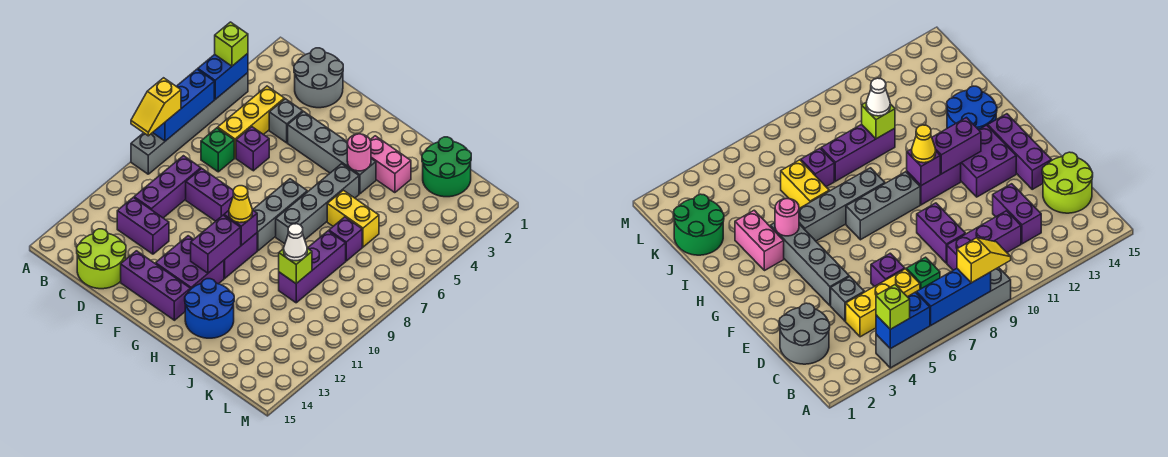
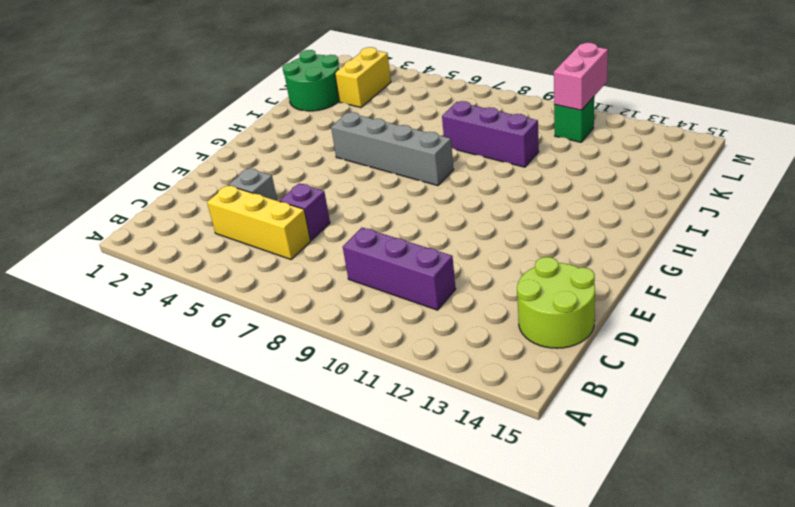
yellow 1x2 brick [335,47,391,107] -> yellow 1x2 brick moved to [327,190,379,247]
green 1x1 brick [554,97,594,142] -> green 1x1 brick moved to [201,128,234,172]
pink 1x2 brick [554,43,608,110] -> pink 1x2 brick moved to [370,136,411,193]
none -> grey 1x6 brick [131,73,248,174]
none -> grey 2x2 round brick [294,48,343,108]
none -> purple 1x2 brick [117,197,169,254]
none -> purple 1x2 brick [186,168,233,221]

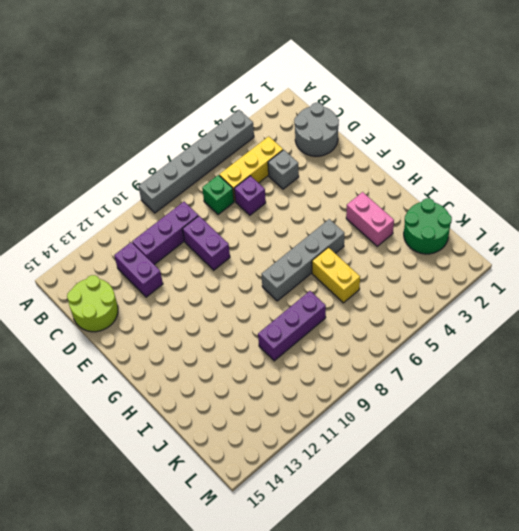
none -> grey 1x4 brick [288,112,376,194]
none -> purple 1x3 brick [121,251,190,320]
none -> purple 2x2 brick [156,236,224,290]
none -> grey 1x3 brick [253,179,307,251]

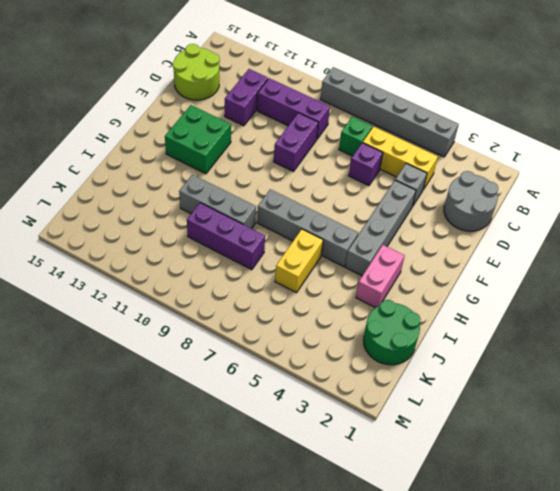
green 2x2 brick [165,105,231,174] -> purple 2x2 brick [156,236,224,290]
grey 1x3 brick [179,174,256,229] -> grey 1x3 brick moved to [253,179,307,251]
none -> purple 1x3 brick [121,251,190,320]
none -> purple 1x2 brick [224,233,257,278]
none -> blue 2x2 round brick [185,279,234,338]
none -> purple 1x1 brick [329,217,362,261]

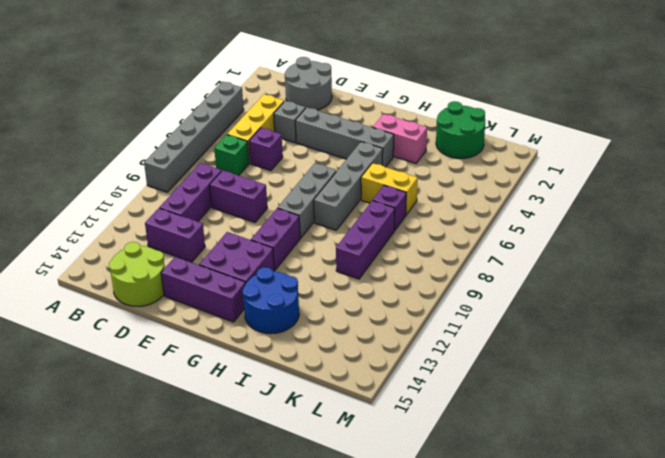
none -> blue 1x2 brick [198,53,248,99]
none -> blue 1x3 brick [153,69,214,141]
none -> purple 1x1 brick [224,210,257,245]
none -> purple 1x2 brick [191,215,241,273]

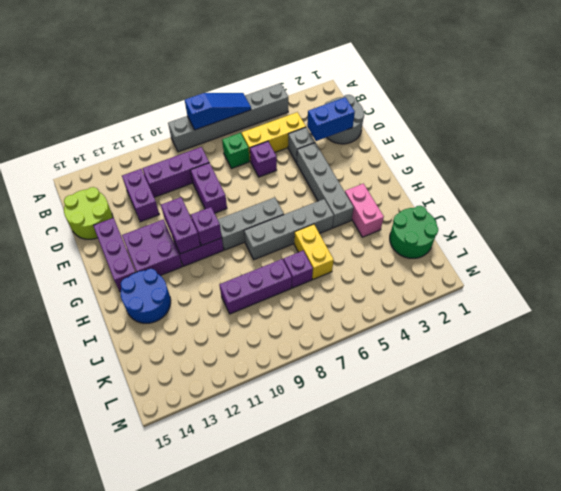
blue 1x3 slope [185,93,251,130] -> blue 1x3 brick [153,69,214,141]
blue 1x2 brick [307,97,355,141] -> blue 1x2 brick moved to [198,53,248,99]
purple 1x2 brick [161,197,200,254] -> purple 1x2 brick turned to [191,215,241,273]
none -> pink 1x1 round brick [347,134,371,171]
none -> lime 1x1 brick [279,248,312,284]
none -> lime 1x1 brick [215,22,248,66]
none -> yellow 1x2 slope [131,78,181,136]

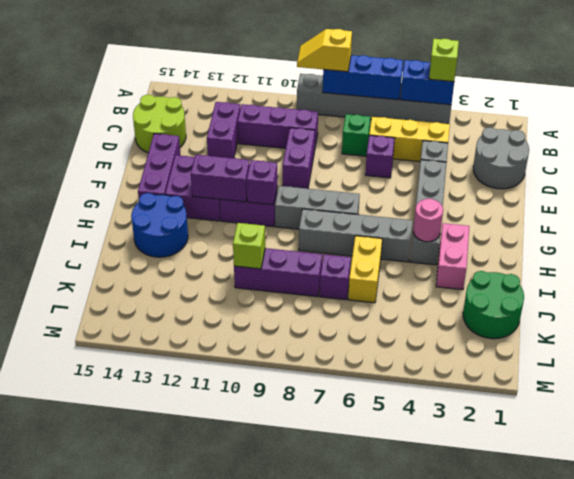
none -> yellow 1x1 cone [229,186,252,223]
none -> white 1x1 cone [284,224,307,261]

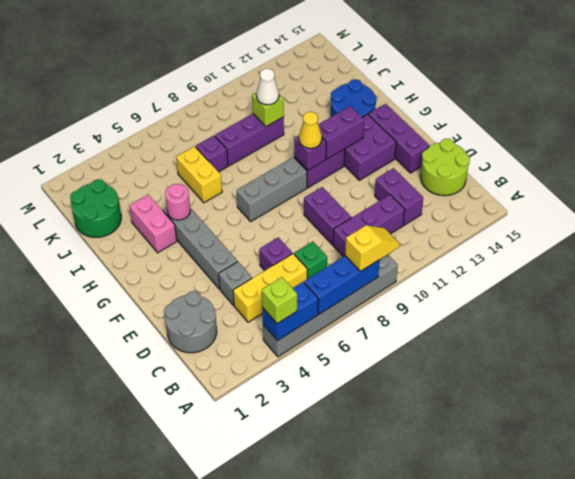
none -> grey 1x4 brick [276,164,359,244]

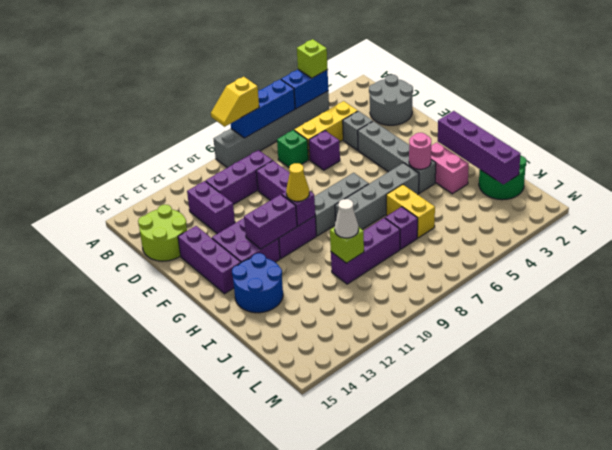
purple 1x4 brick [438,111,521,184] -> none

